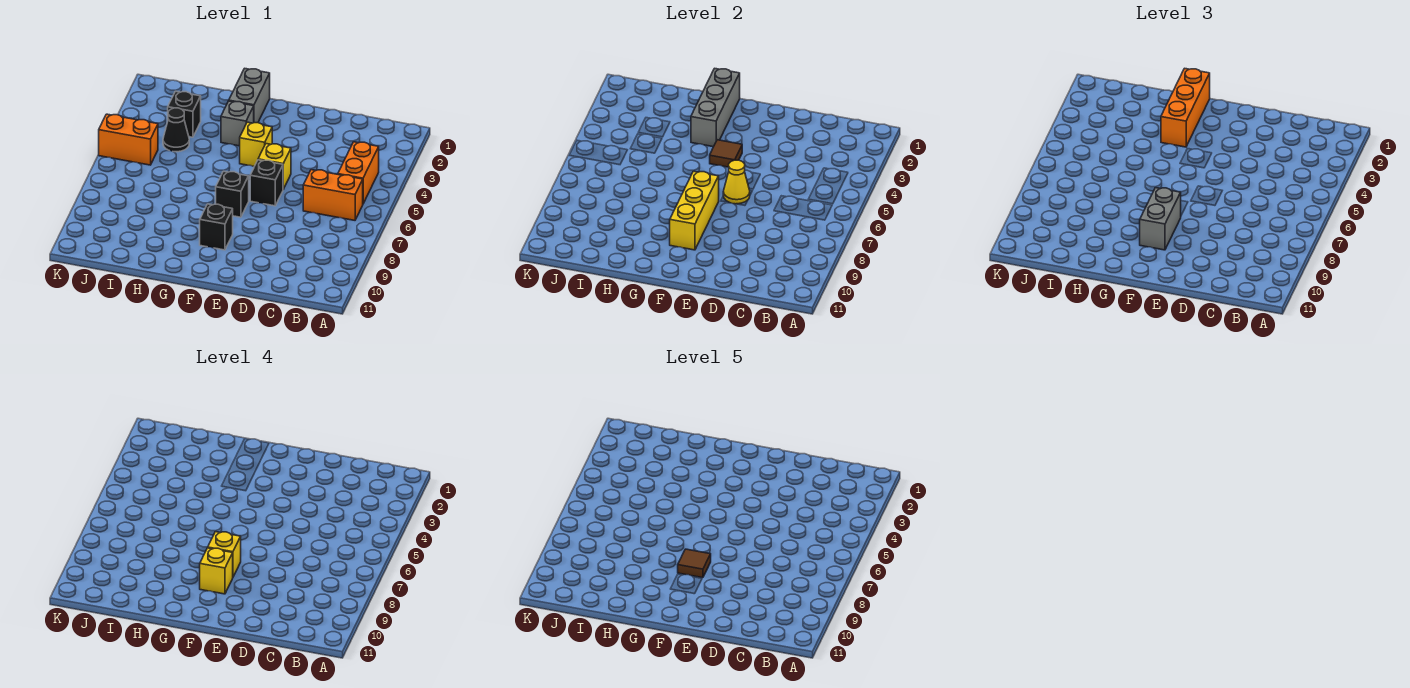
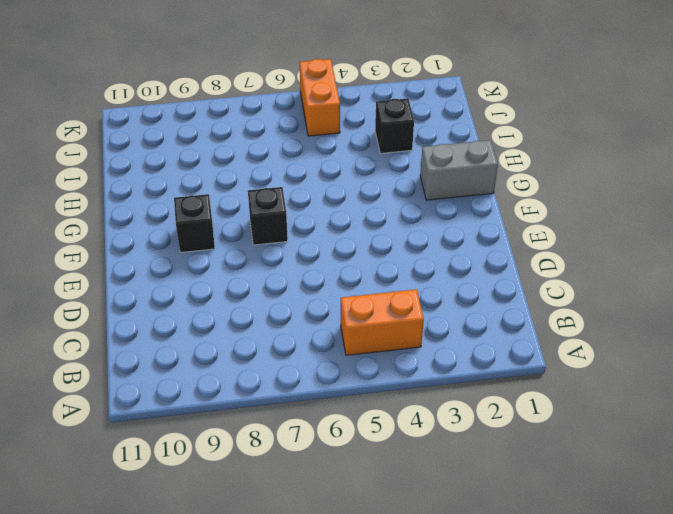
none -> orange 1x2 brick [303,170,363,220]
none -> yellow 1x1 brick [258,144,291,189]
none -> black 1x1 brick [250,160,283,206]

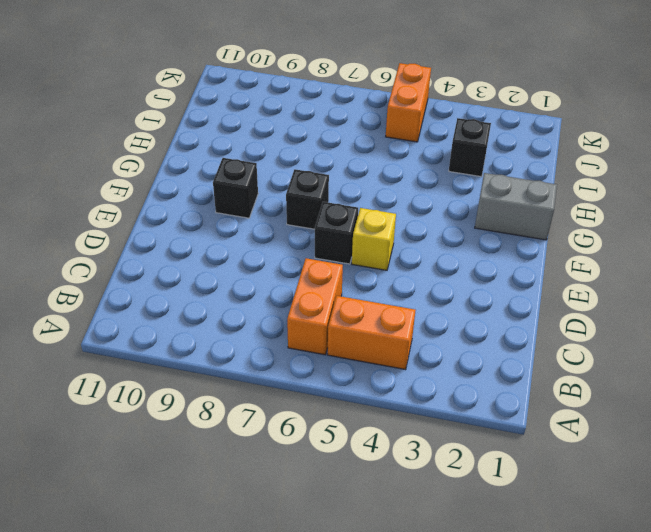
none -> yellow 1x1 brick [240,122,272,166]
none -> grey 1x1 brick [221,101,254,146]
none -> black 1x1 cone [163,108,189,152]

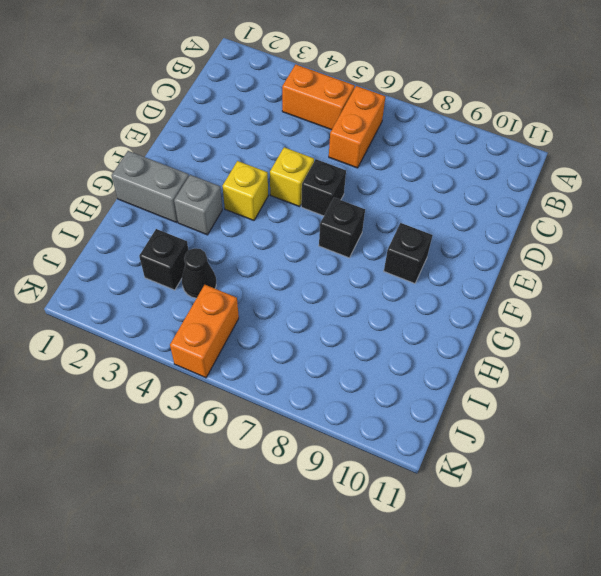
none -> yellow 1x1 cone [723,160,750,204]
none -> brown 1x1 tile [710,140,742,167]
none -> yellow 1x3 brick [670,171,719,250]

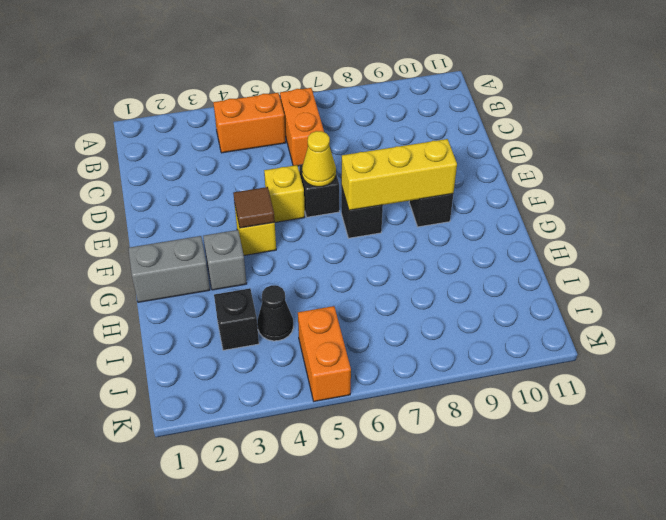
none -> grey 1x3 brick [691,68,740,147]
none -> grey 1x2 brick [1140,188,1181,250]
none -> orange 1x3 brick [1161,68,1210,147]

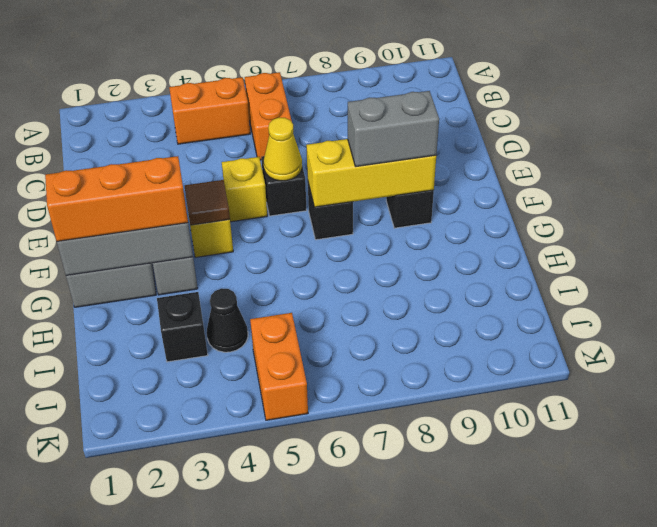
none -> yellow 1x1 brick [208,532,241,577]
none -> yellow 1x1 brick [200,548,233,594]
none -> brown 1x1 tile [678,549,711,578]

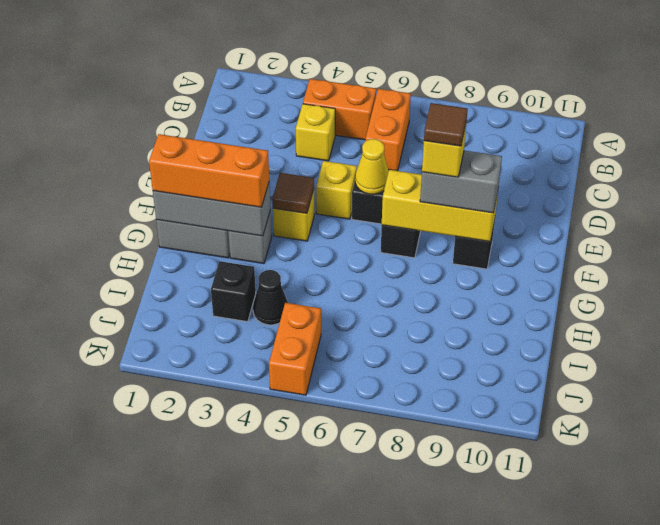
yellow 1x1 brick [296,104,335,161] -> yellow 1x1 brick moved to [200,548,233,594]

